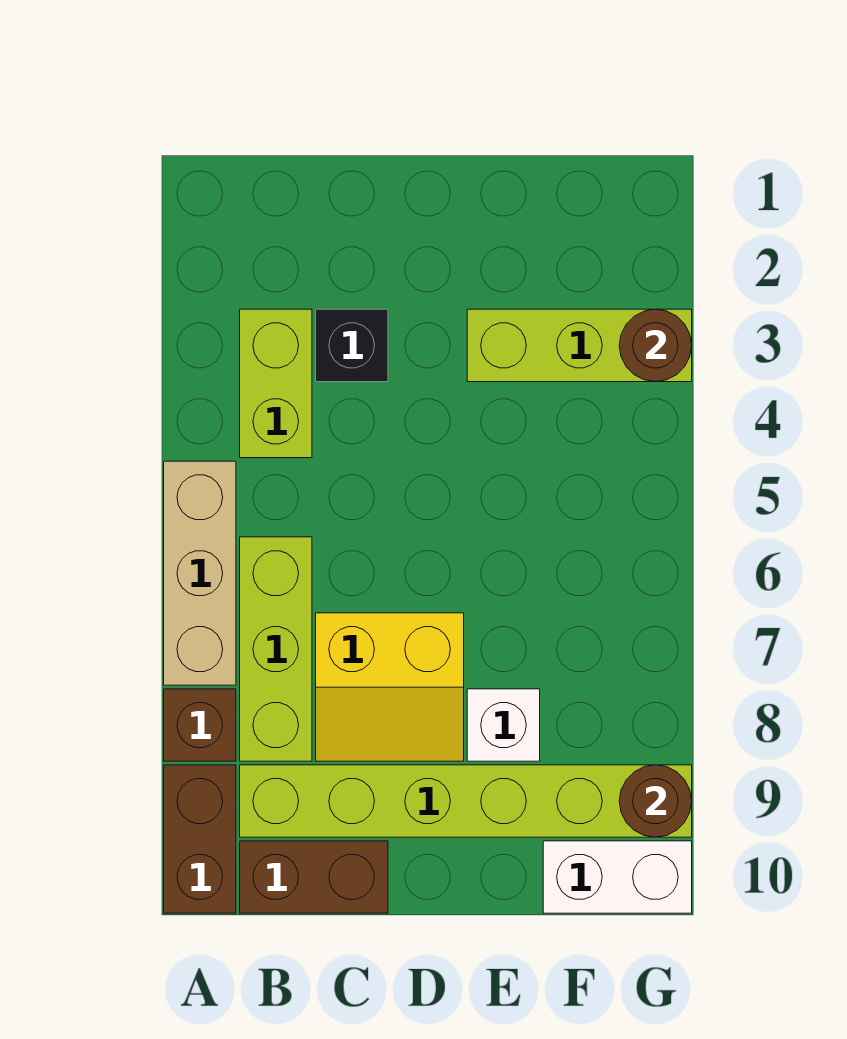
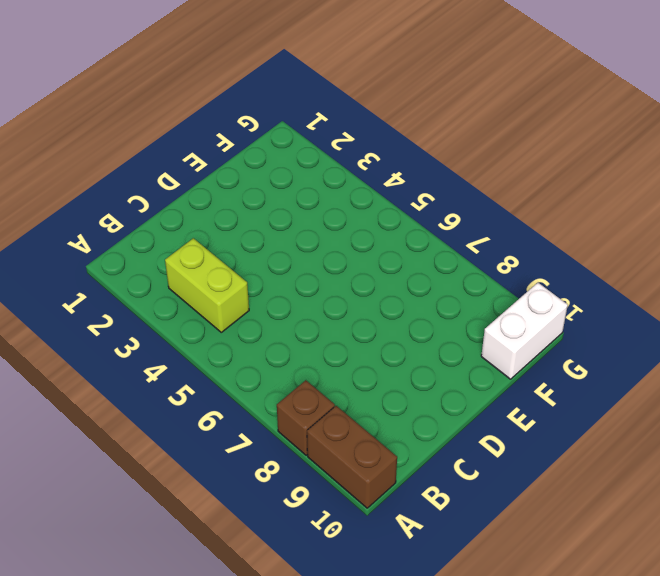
none -> tan 1x3 brick [164,461,236,685]
none -> lime 1x3 brick [240,537,312,761]
none -> lime 1x6 brick [240,765,692,837]

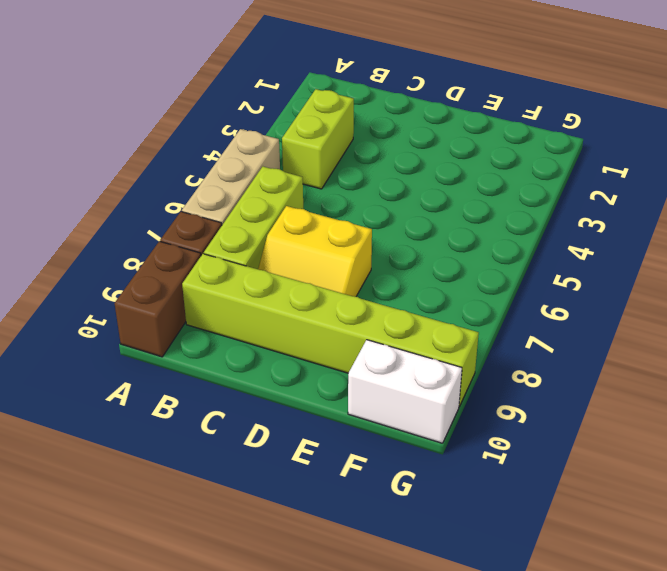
none -> brown 1x2 brick [240,841,388,913]
none -> black 1x1 brick [316,309,388,382]
none -> lime 1x3 brick [467,309,692,382]

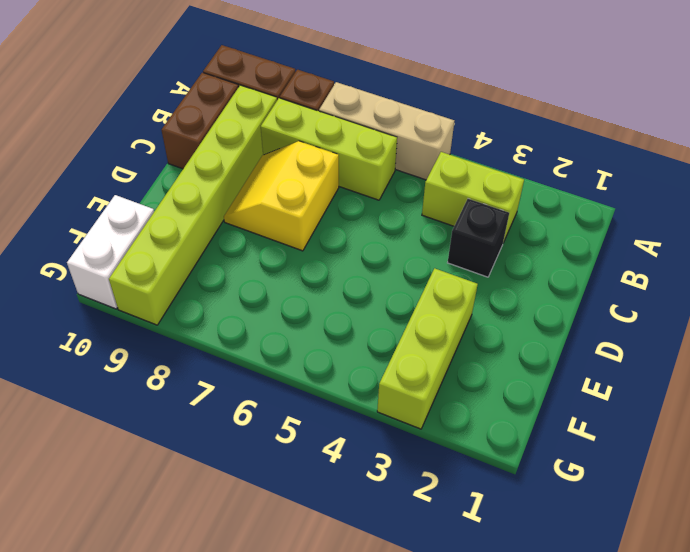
none -> white 1x1 brick [467,689,540,761]
none -> brown 1x1 round brick [619,309,692,382]
none -> brown 1x1 round brick [619,765,692,837]

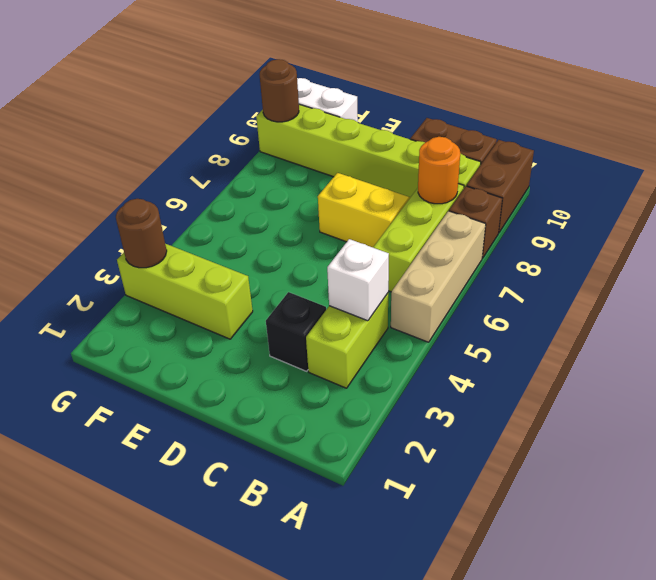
white 1x1 brick [327,239,389,321] -> white 1x1 brick moved to [467,689,540,761]
orange 1x1 round brick [418,137,460,204] -> none

